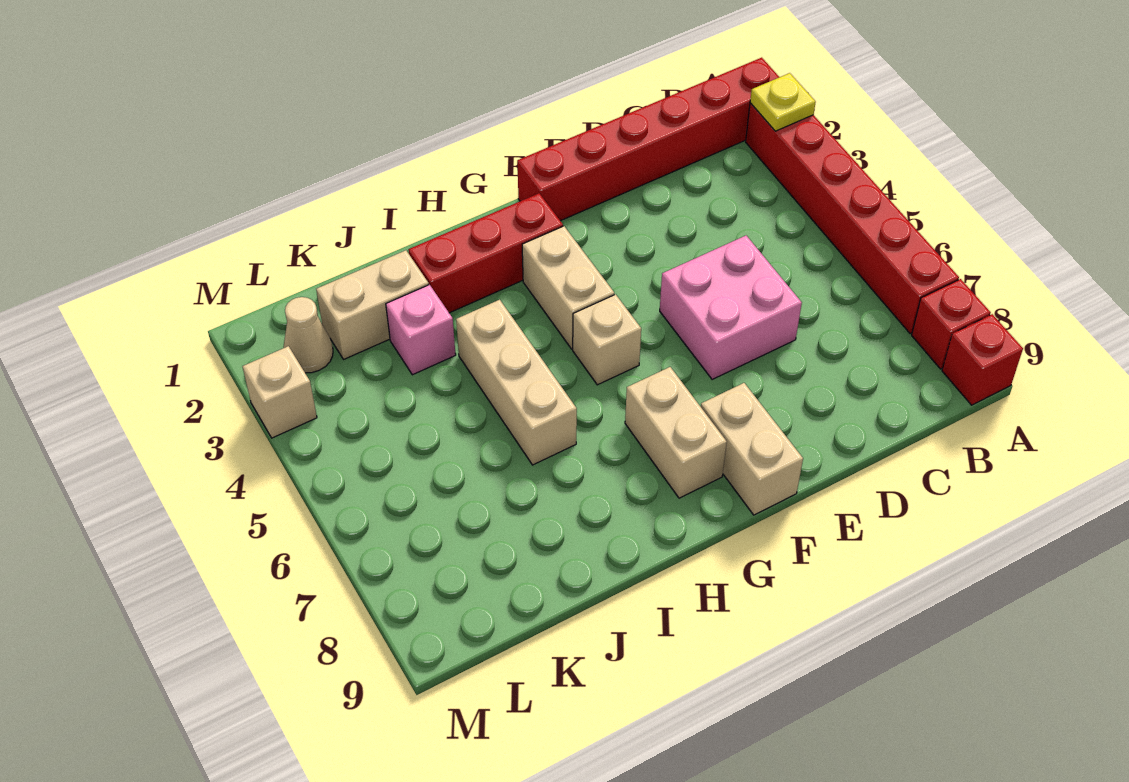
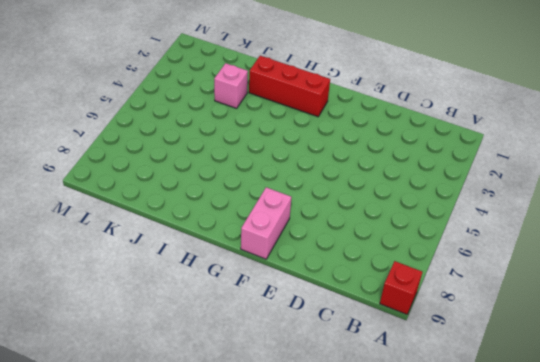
pink 1x2 brick [241,187,291,259] -> tan 1x2 brick [701,383,803,515]
none -> red 1x6 brick [517,58,779,221]
none -> red 1x6 brick [746,103,959,334]
none -> red 1x1 brick [912,279,991,369]

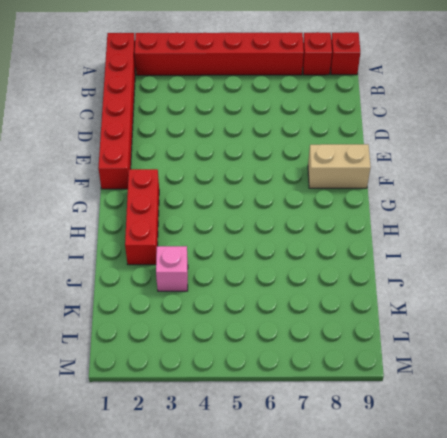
none -> pink 2x2 brick [660,236,802,380]
none -> tan 1x2 brick [522,226,614,349]
none -> tan 1x1 brick [573,294,641,385]

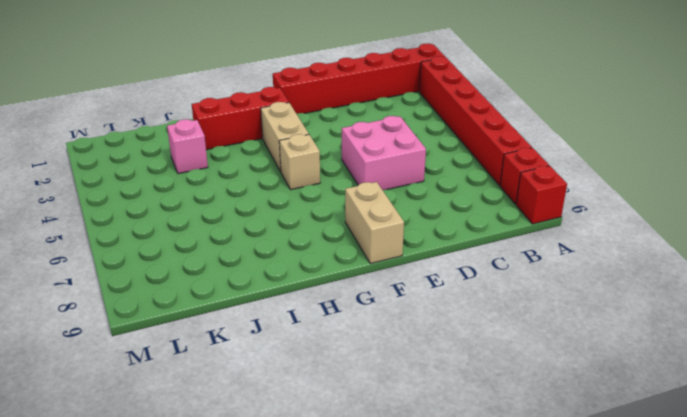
none -> tan 1x2 brick [625,367,727,498]
none -> tan 1x3 brick [456,300,577,465]
none -> tan 1x2 brick [316,250,429,359]

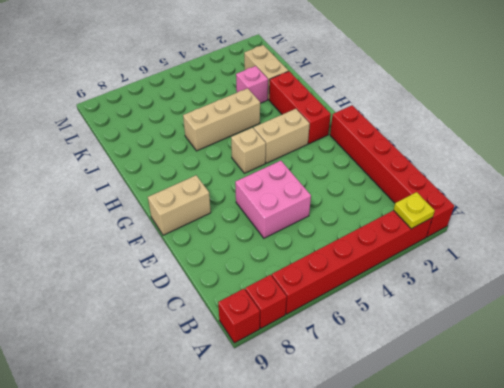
none -> tan 1x2 brick [625,367,727,498]
none -> tan 1x1 cone [284,297,333,373]
none -> tan 1x1 brick [242,346,317,438]

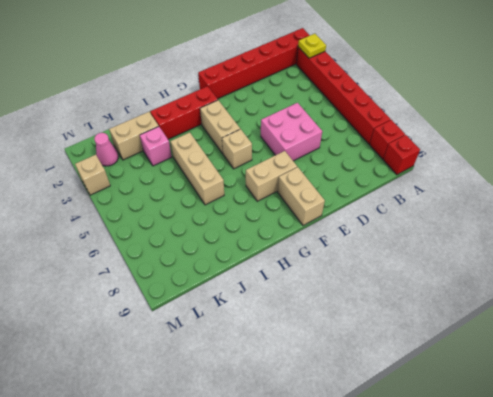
tan 1x2 brick [246,151,297,201] -> tan 1x2 brick turned to [625,367,727,498]
pink 1x1 cone [94,133,118,166] -> tan 1x1 cone [284,297,333,373]

